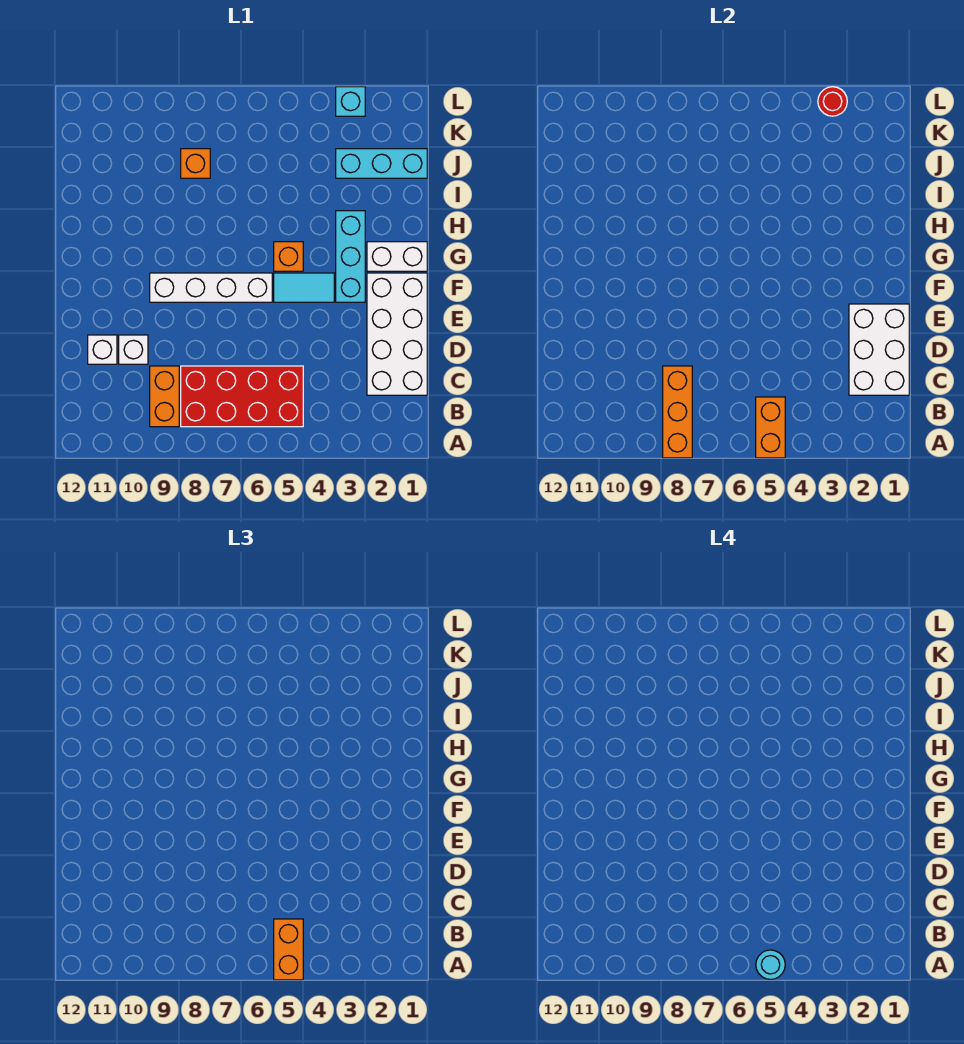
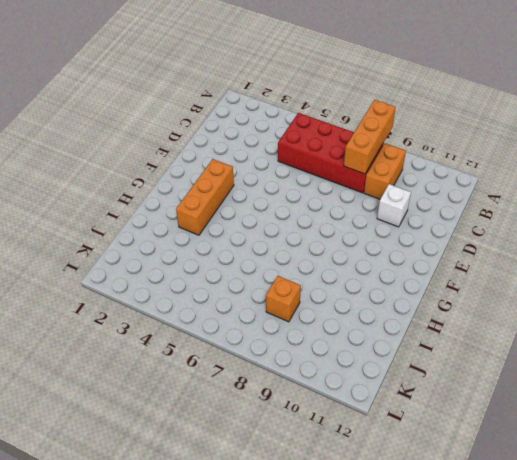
orange 1x3 brick [176,159,234,235] -> cyan 1x3 brick [336,211,365,302]
none -> white 2x4 brick [367,273,427,395]
none -> white 1x1 brick [88,335,117,364]
none -> cyan 1x2 tile [274,273,334,302]

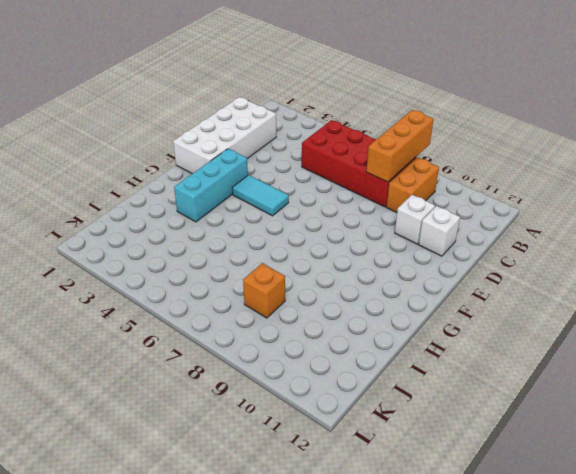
none -> white 1x4 brick [150,273,272,302]
none -> white 1x2 brick [367,242,427,271]
none -> orange 1x1 brick [274,242,303,271]

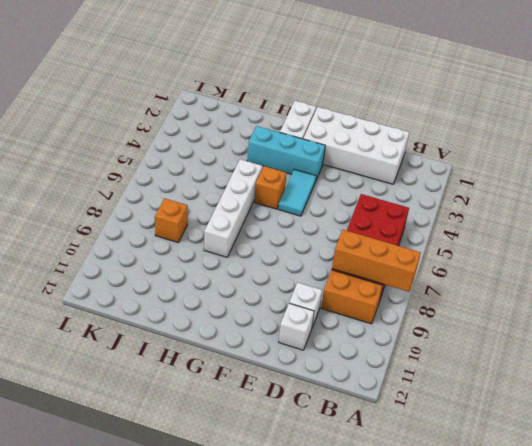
white 1x4 brick [204,159,262,257] -> white 1x4 brick moved to [150,273,272,302]
none -> cyan 1x3 brick [336,149,427,178]
none -> cyan 1x1 brick [336,87,365,116]
none -> orange 1x2 brick [756,397,785,458]

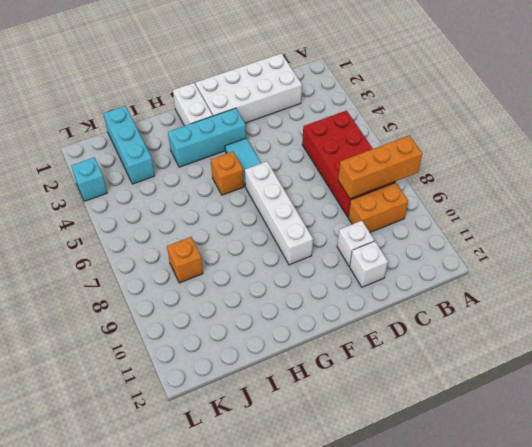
none -> orange 1x2 brick [756,397,785,458]
none -> white 2x3 brick [849,304,909,395]
none -> red 1x1 round brick [818,87,847,116]

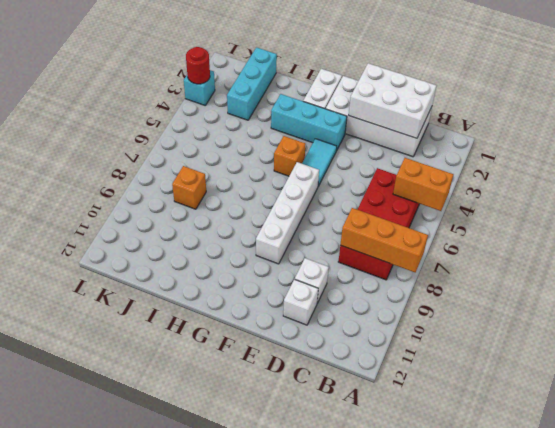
none -> orange 1x2 brick [150,366,179,427]
none -> orange 1x2 brick [274,919,303,980]
none -> cyan 1x1 round brick [756,950,785,979]

